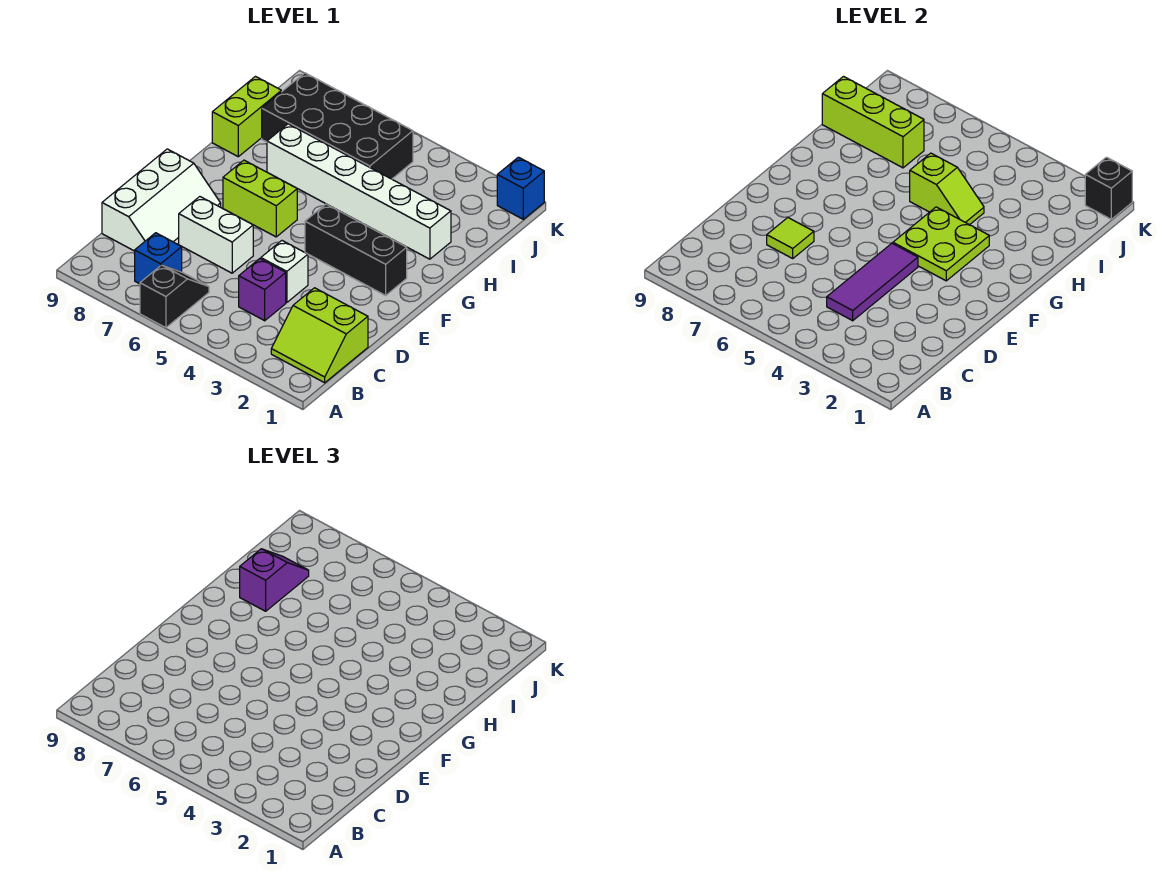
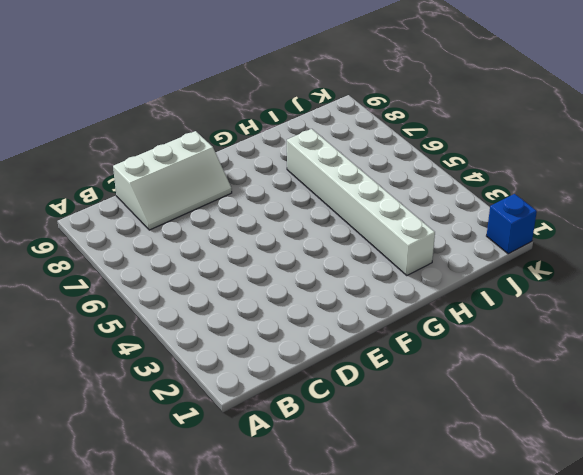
none -> black 1x2 slope [140,265,209,328]
none -> lime 2x2 slope [271,288,368,383]
none -> blue 1x1 brick [135,233,182,284]

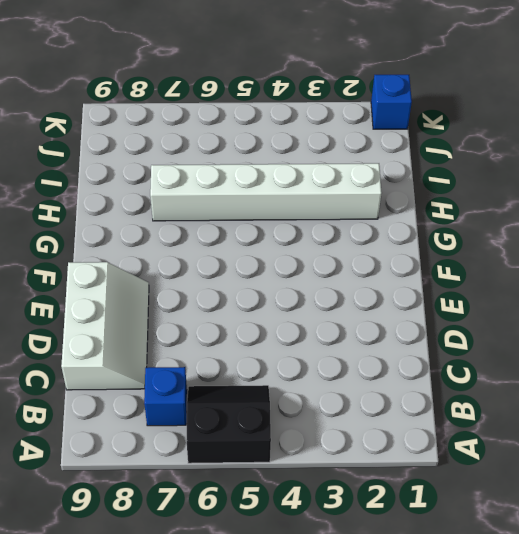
black 2x2 slope [186,385,271,463] -> black 1x2 slope [140,265,209,328]
none -> lime 2x2 slope [271,288,368,383]
none -> purple 1x1 brick [239,259,286,321]
none -> white 1x1 brick [261,241,308,303]

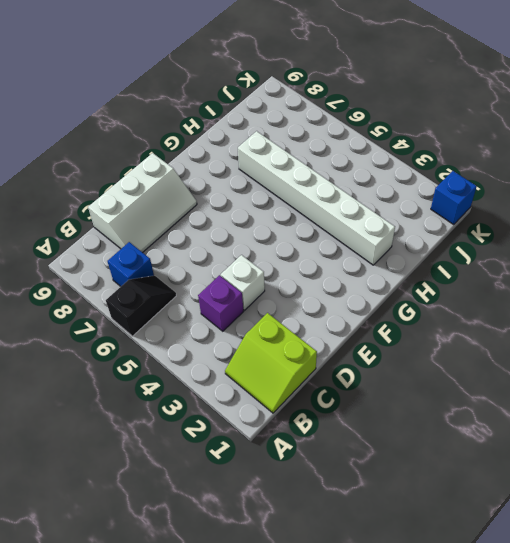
none -> white 1x2 brick [179,197,253,273]
none -> black 1x3 brick [305,204,407,295]
none -> lime 1x2 brick [223,160,297,237]

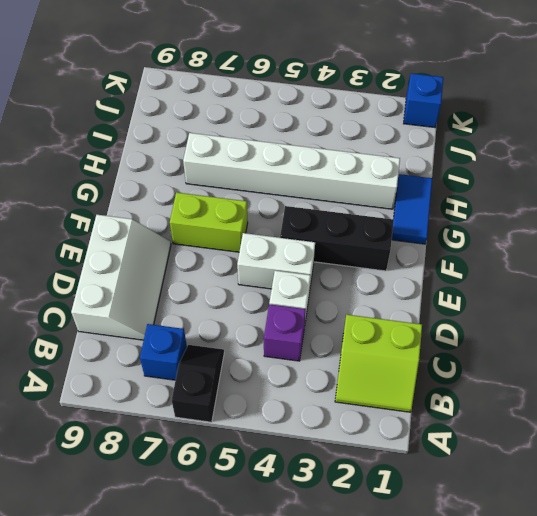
white 1x2 brick [237,233,315,293] -> white 1x2 brick moved to [179,197,253,273]
blue 1x2 tile [392,174,432,244] -> none
none -> lime 1x2 brick [212,77,281,157]
none -> black 2x4 brick [262,73,413,179]
none -> purple 1x3 tile [827,243,918,321]

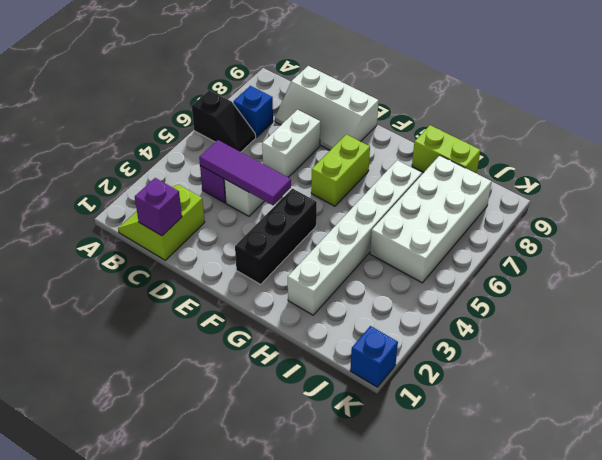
purple 1x1 brick [135,178,182,236] -> none
white 2x4 brick [370,155,492,283] -> black 2x4 brick [262,73,413,179]
none -> lime 1x1 tile [767,218,814,258]
none -> lime 2x2 plate [893,207,989,281]
none -> lime 1x2 slope [910,153,984,225]

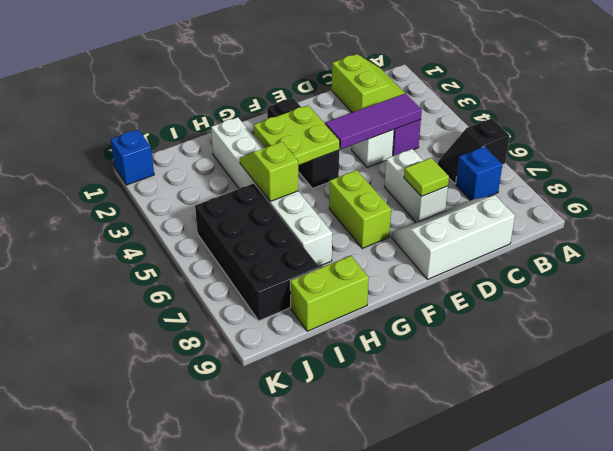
none -> lime 1x3 brick [822,77,924,168]
none -> black 1x1 brick [1085,157,1132,219]
none -> purple 1x2 slope [240,549,309,611]

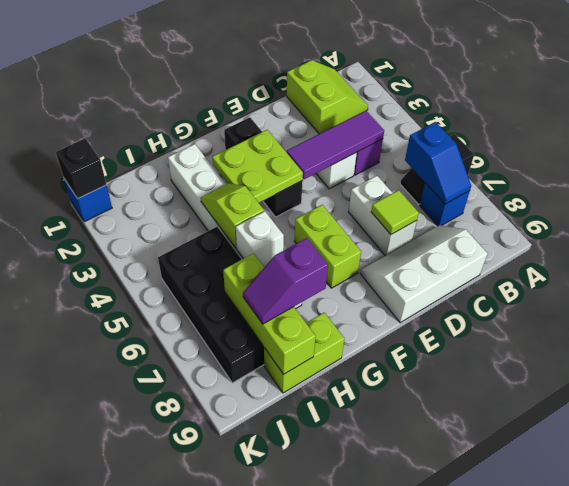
blue 1x2 slope [405,122,471,204] -> none
white 1x1 brick [236,211,284,267] -> none

